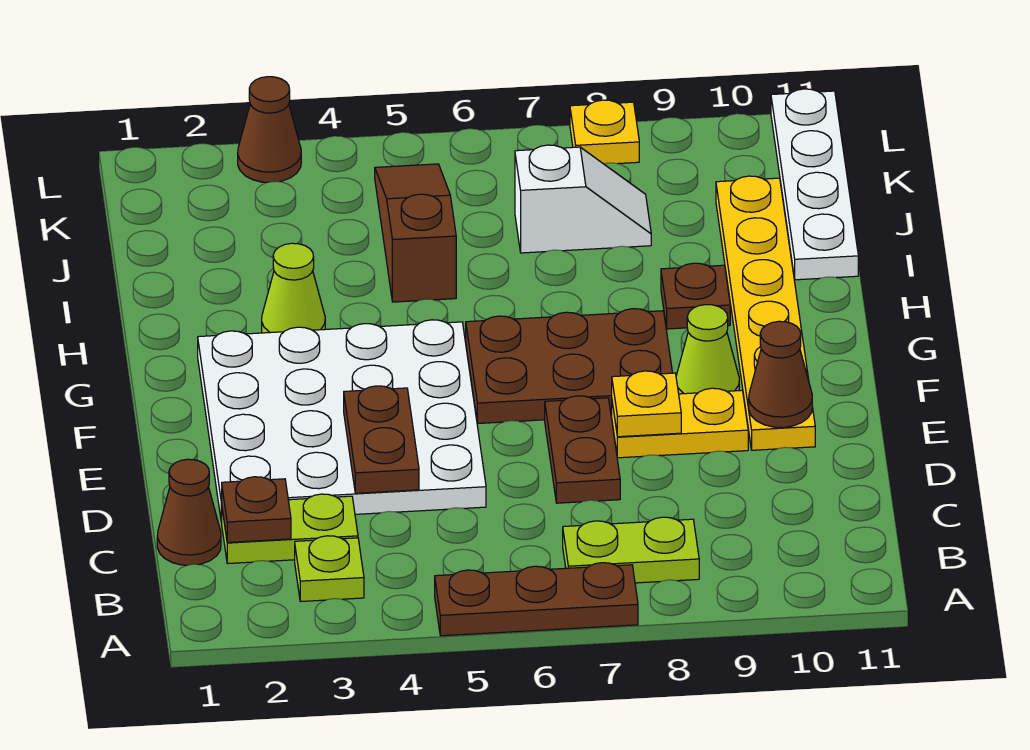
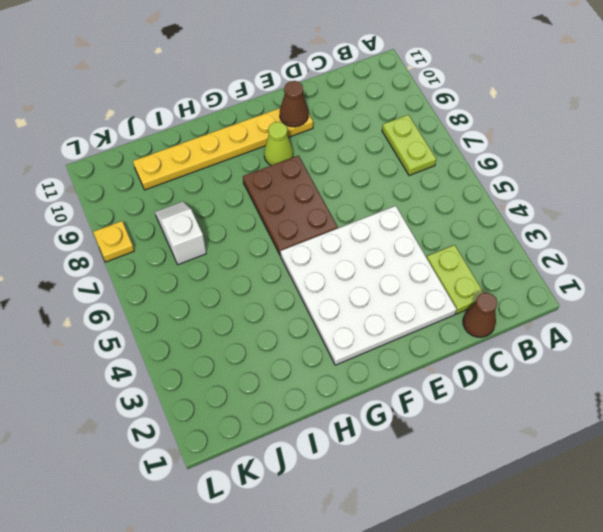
none -> brown 1x3 plate [435,563,638,636]
none -> lime 1x1 plate [295,536,364,602]
none -> brown 1x2 plate [545,396,620,503]

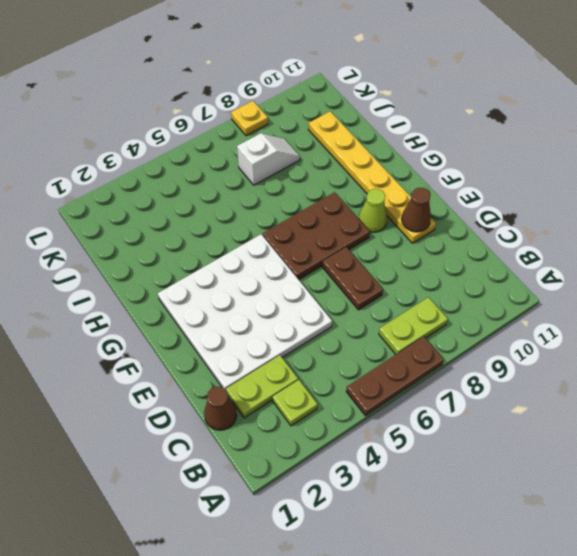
none -> yellow 1x2 plate [612,388,748,458]
none -> lime 1x1 cone [262,243,325,333]
none -> brown 1x1 plate [661,263,730,329]

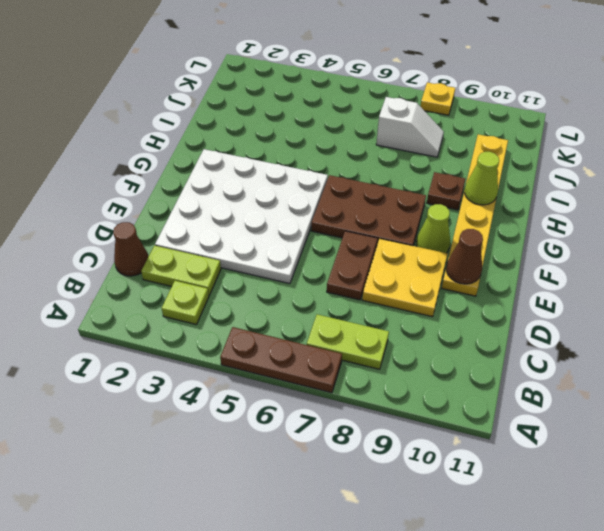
yellow 2x2 plate [362,239,448,317] -> yellow 1x2 plate [612,388,748,458]
lime 1x1 cone [465,152,499,205] -> lime 1x1 cone moved to [262,243,325,333]
none -> brown 1x3 slope [375,164,456,302]
none -> white 1x4 plate [771,89,858,280]
none -> brown 1x1 cone [238,77,301,182]

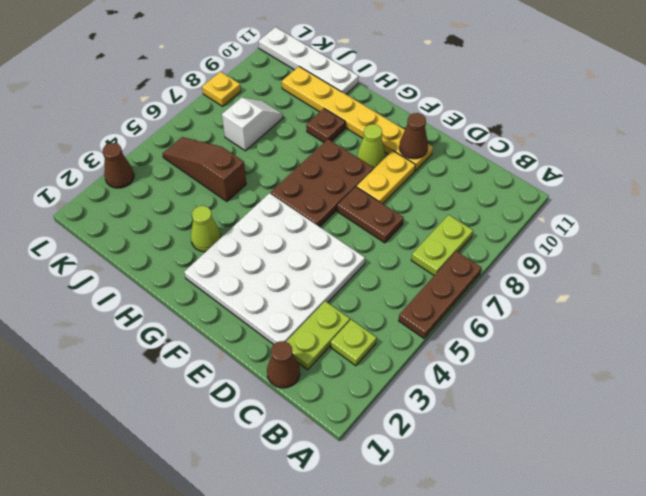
none -> brown 1x1 plate [221,477,291,542]
none -> brown 1x2 plate [344,386,419,493]
none -> yellow 1x1 plate [612,371,681,437]

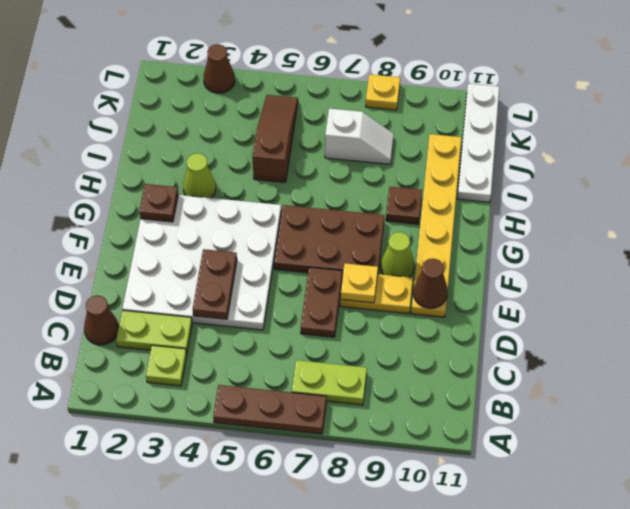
brown 1x1 plate [139,184,178,222] -> brown 1x1 plate moved to [221,477,291,542]

